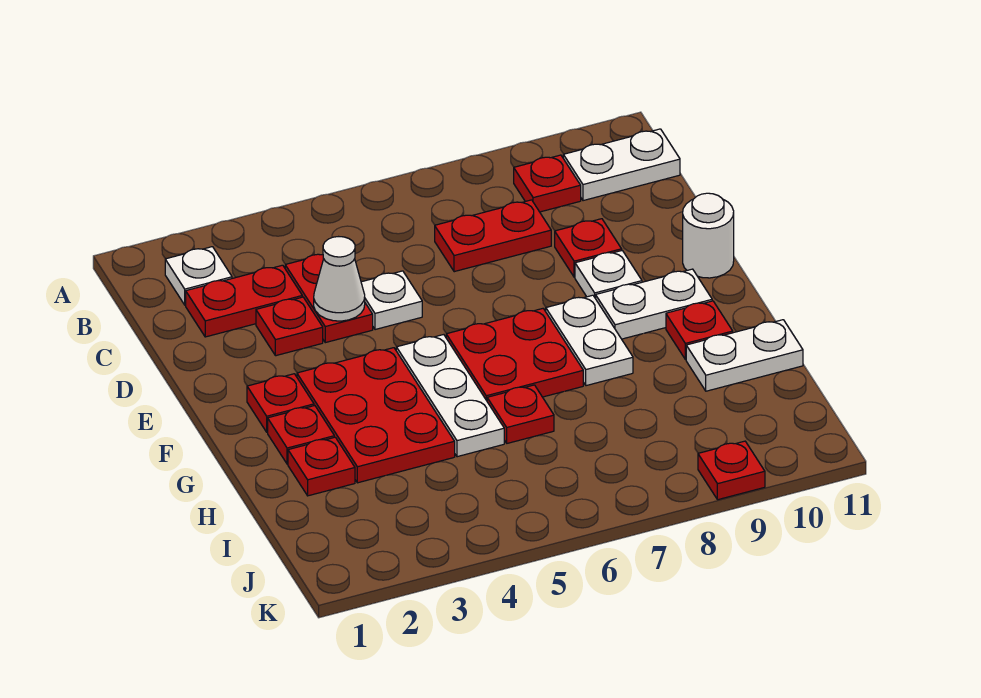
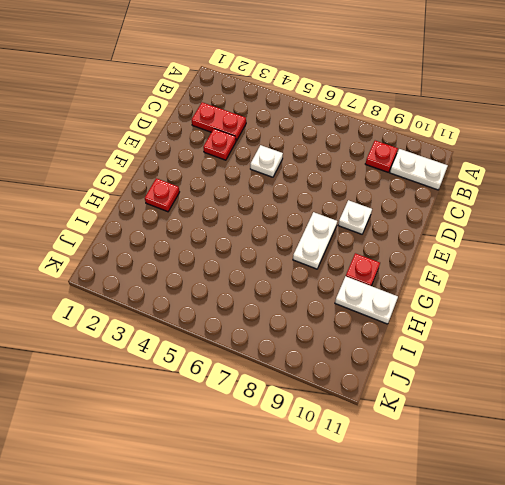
none -> white 1x1 plate [165,247,232,305]
none -> red 1x2 plate [285,254,373,343]
none -> red 1x2 plate [435,200,551,272]

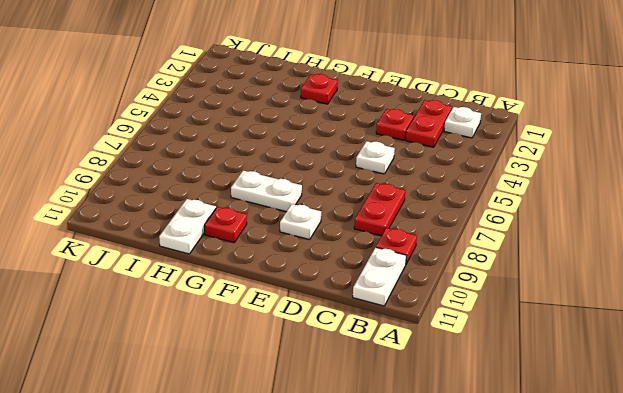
none -> red 1x2 plate [285,254,373,343]
none -> red 1x1 plate [555,219,622,277]
none -> white 1x1 round brick [683,193,734,278]

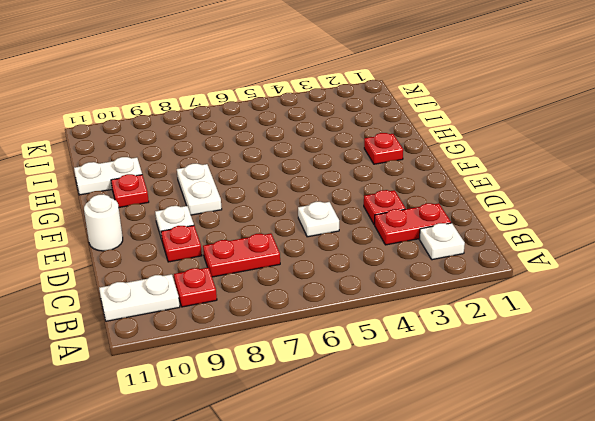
none -> red 1x2 plate [285,254,373,343]
none -> red 1x1 plate [247,374,314,432]
none -> red 2x3 plate [297,348,455,483]

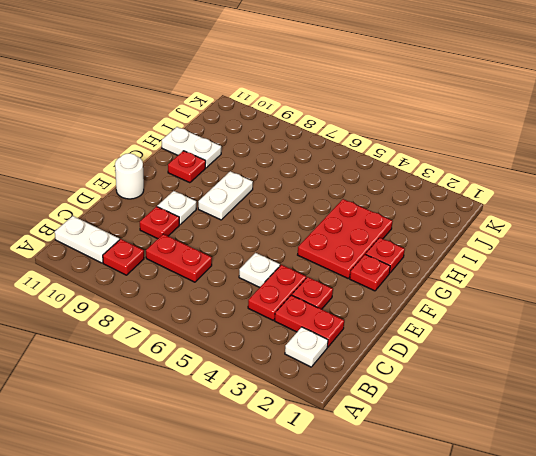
none -> white 1x3 plate [396,335,504,457]
none -> red 2x2 plate [446,309,583,401]
none -> white 1x2 plate [596,269,712,339]

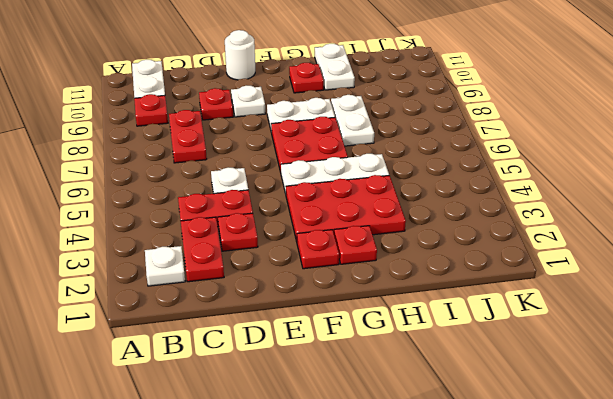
white 1x2 plate [331,95,374,146] -> white 1x2 plate moved to [596,269,712,339]
none -> red 1x1 plate [288,437,355,496]
none -> red 1x1 plate [487,385,554,443]
none -> red 1x1 plate [698,441,765,500]

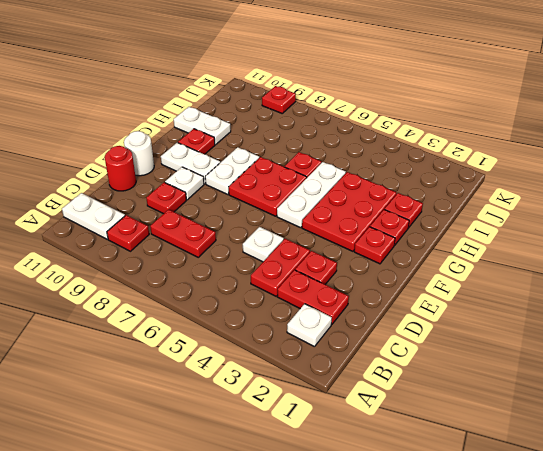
red 1x1 round brick [105,146,136,191] -> none
none -> white 1x1 cone [314,237,365,321]

